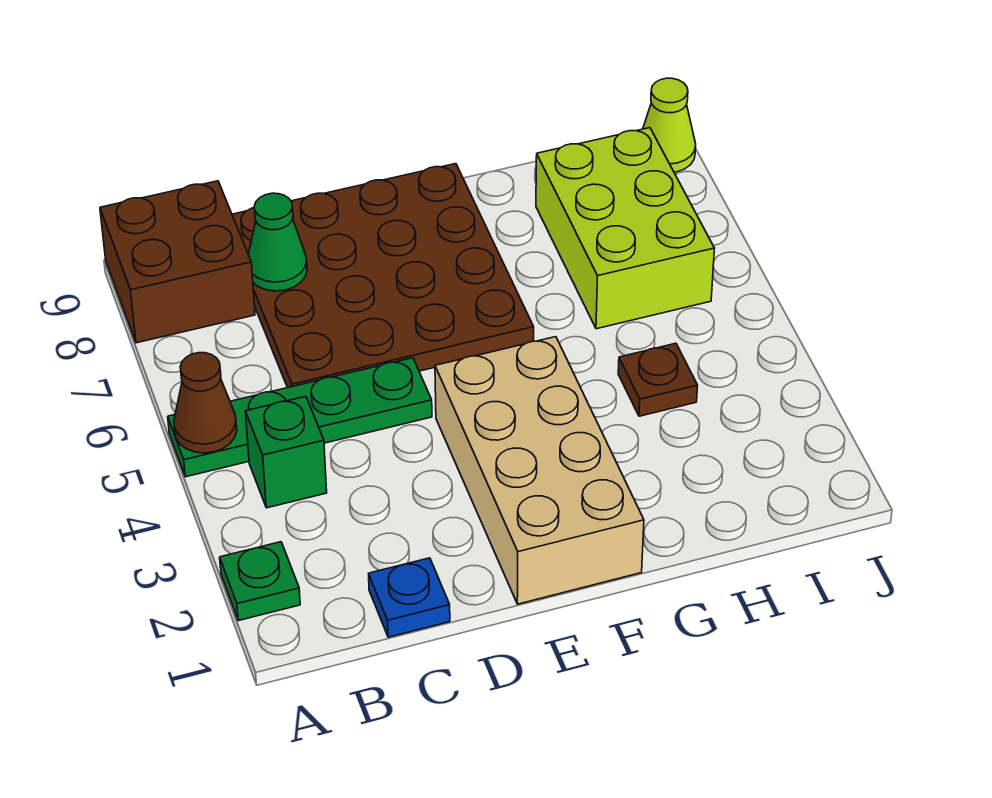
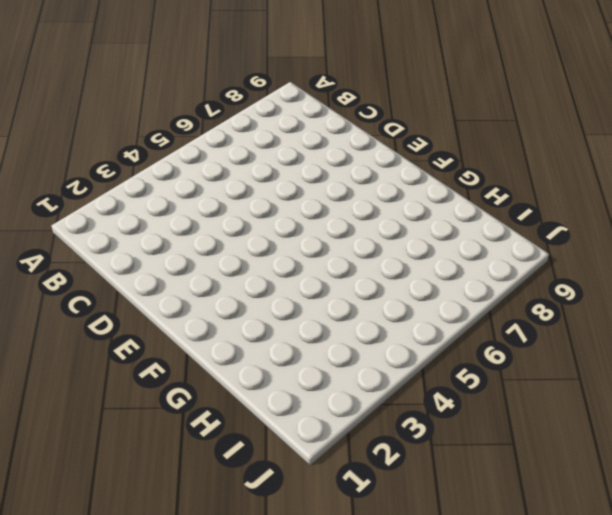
none -> green 1x1 plate [220,542,300,621]
none -> green 1x4 plate [168,358,432,477]
none -> brown 2x2 brick [100,181,255,343]

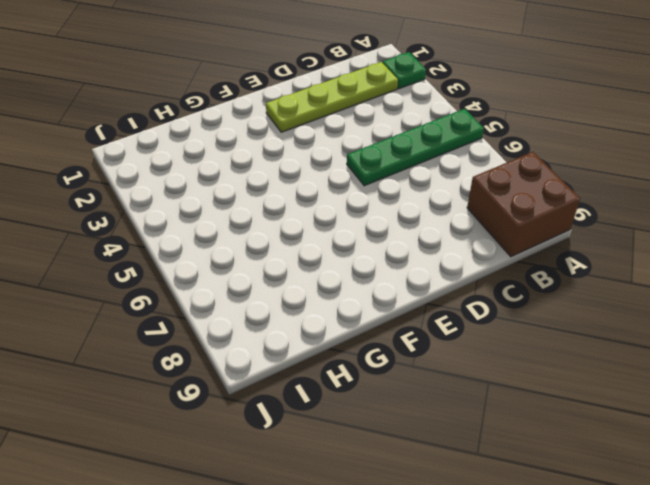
lime 1x4 plate [266,62,398,132] -> tan 2x4 brick [435,337,644,604]
none -> green 1x1 brick [245,396,327,508]
none -> blue 1x1 plate [369,558,450,637]
none -> brown 4x4 plate [232,164,534,388]

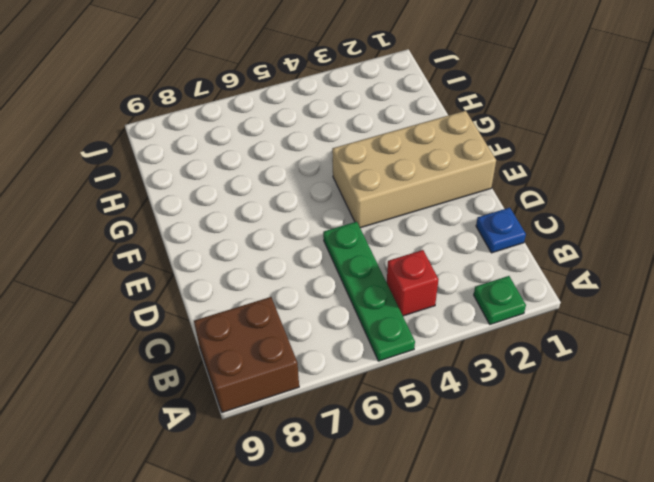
red 1x1 brick [387,250,438,316] -> green 1x1 brick [245,396,327,508]
none -> brown 4x4 plate [232,164,534,388]
none -> brown 1x1 plate [618,343,698,416]
none -> lime 2x3 brick [536,128,714,329]

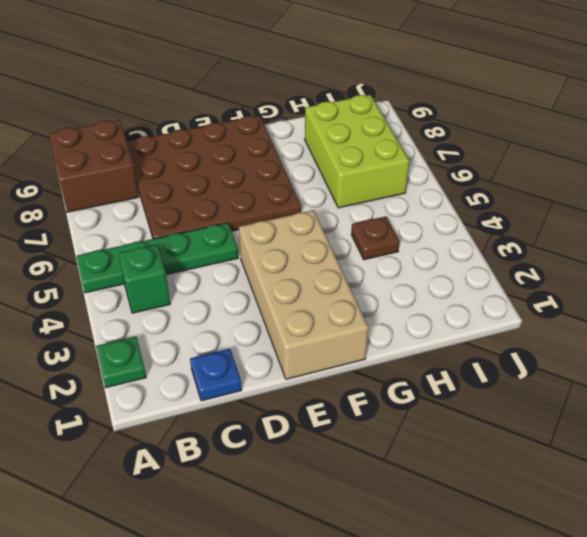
none -> lime 1x1 cone [643,78,696,172]
none -> brown 1x1 cone [174,353,237,453]
none -> green 1x1 cone [248,193,307,291]

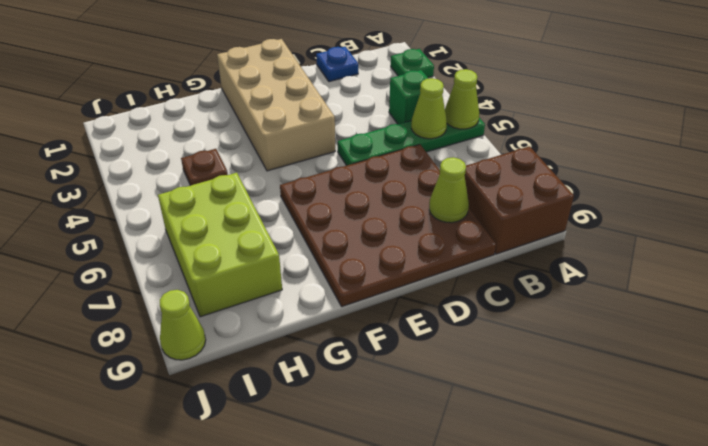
lime 1x1 cone [445,69,479,129] -> brown 1x1 cone [174,353,237,453]
lime 1x1 cone [411,78,447,139] -> none
lime 1x1 cone [429,157,469,223] -> green 1x1 cone [248,193,307,291]

